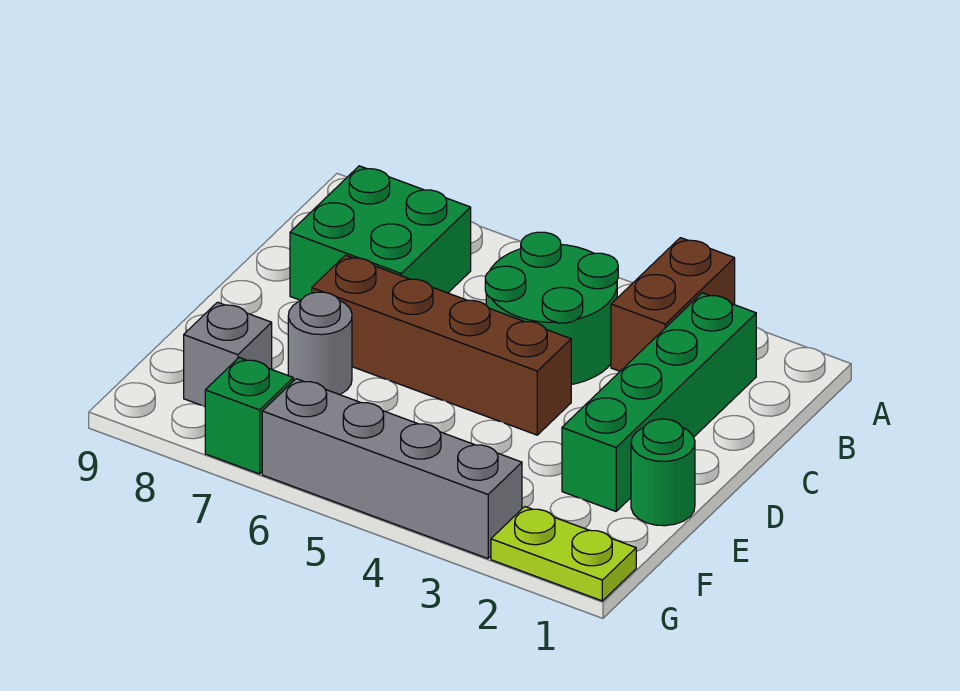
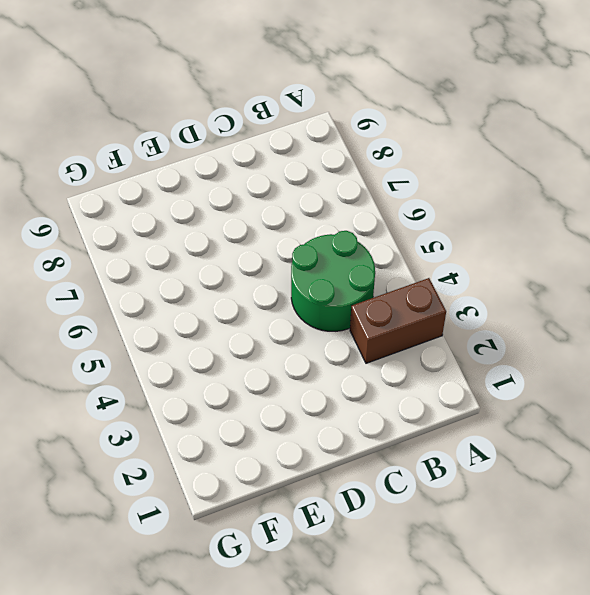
none -> green 1x4 brick [562,293,756,511]
none -> green 2x2 brick [290,166,471,300]

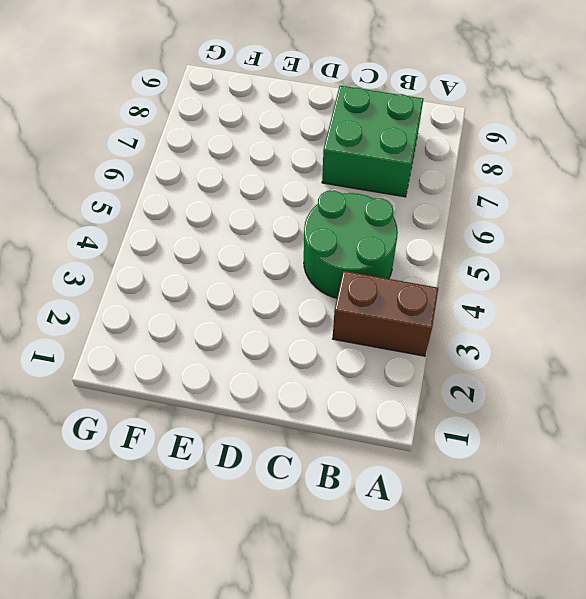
none -> green 1x4 brick [562,293,756,511]
none -> brown 1x4 brick [312,255,571,435]

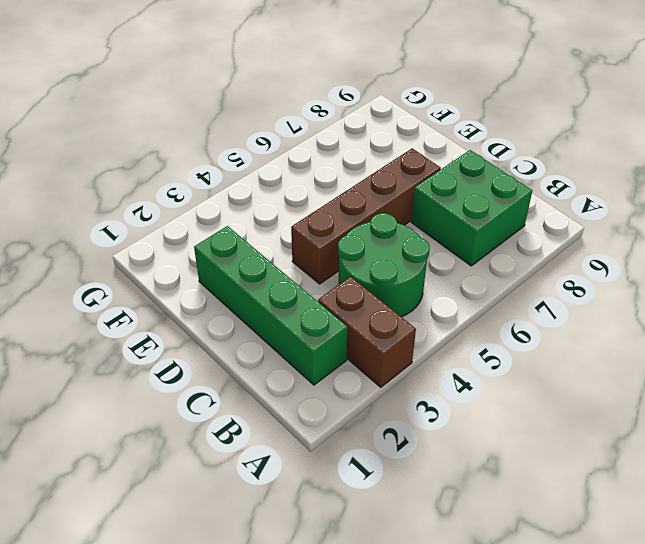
none -> green 1x1 round brick [631,419,695,526]
none -> grey 1x1 round brick [288,292,352,395]

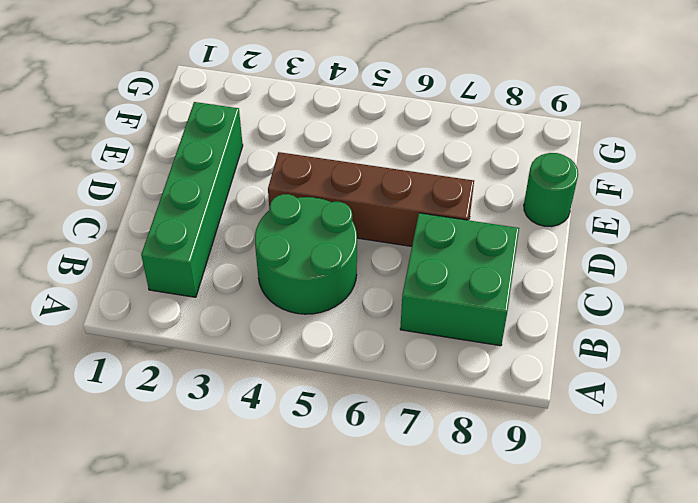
green 1x1 round brick [524,153,578,226] -> green 1x1 round brick moved to [631,419,695,526]
none -> brown 1x2 brick [611,238,735,371]
none -> grey 1x1 round brick [288,292,352,395]

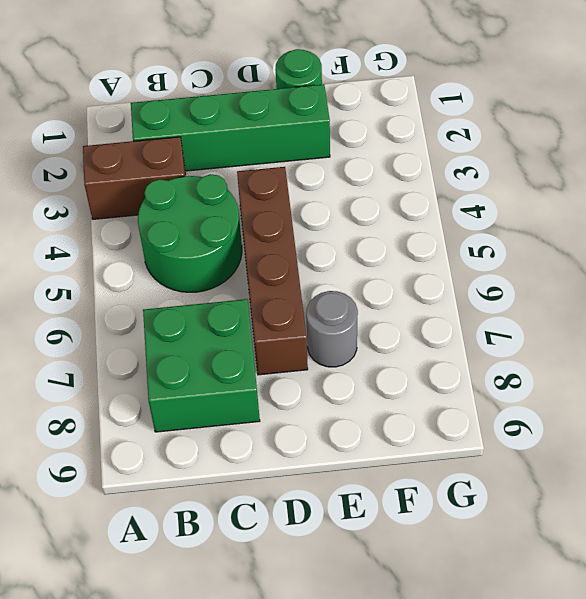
none -> grey 1x1 brick [184,302,272,407]
none -> lime 1x2 plate [491,507,636,601]

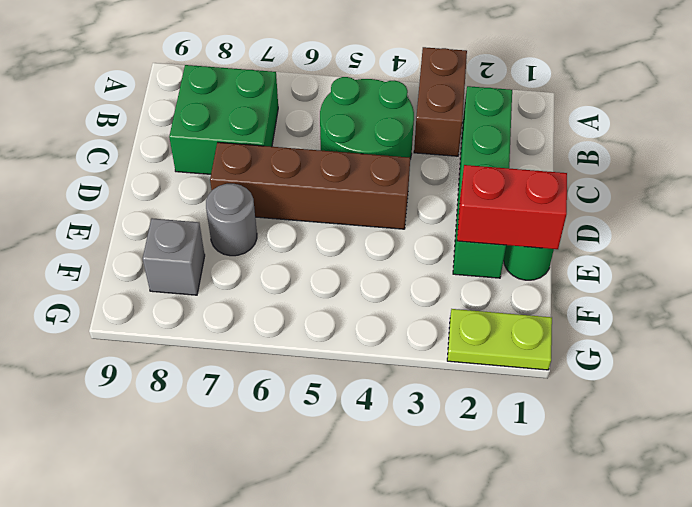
red 1x2 brick [457,165,567,249] -> none
none -> grey 1x4 brick [262,379,522,559]
none -> green 1x1 brick [205,358,293,474]

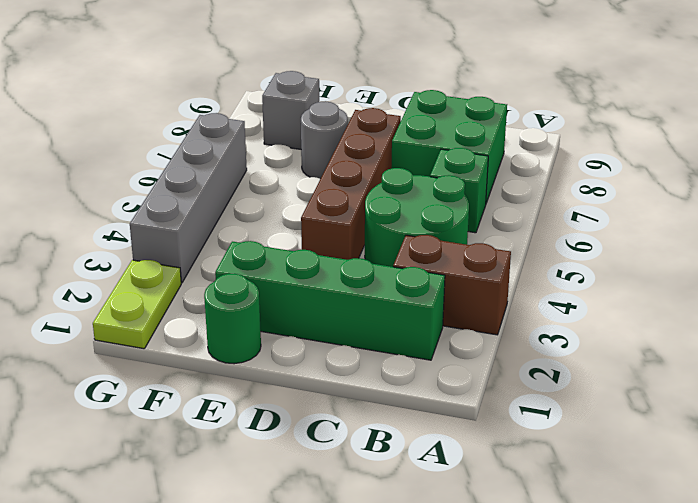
green 1x1 brick [430,148,488,233] -> green 1x1 brick moved to [205,358,293,474]

